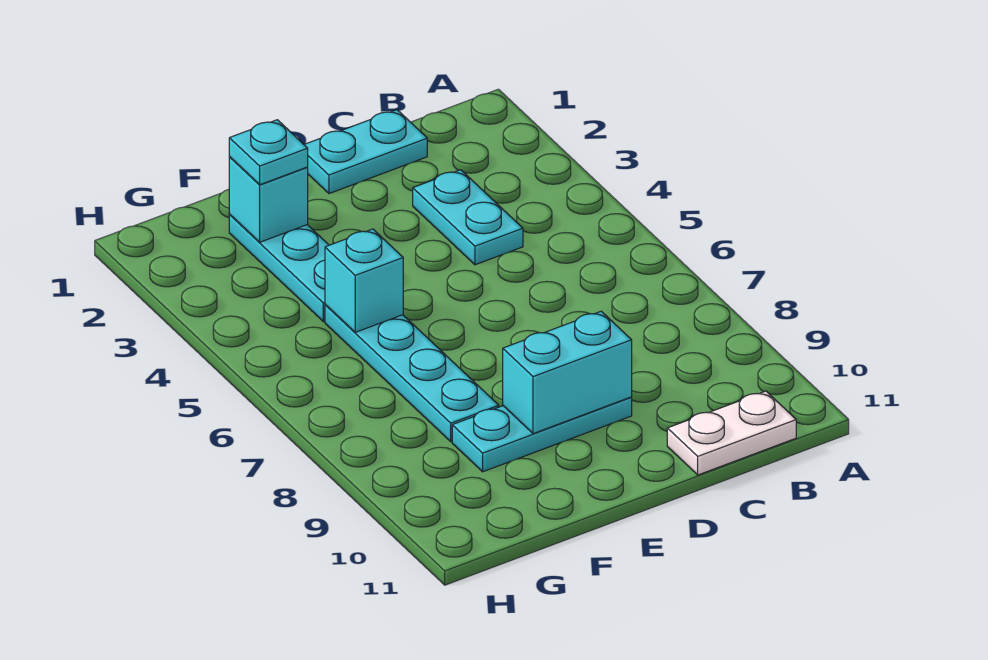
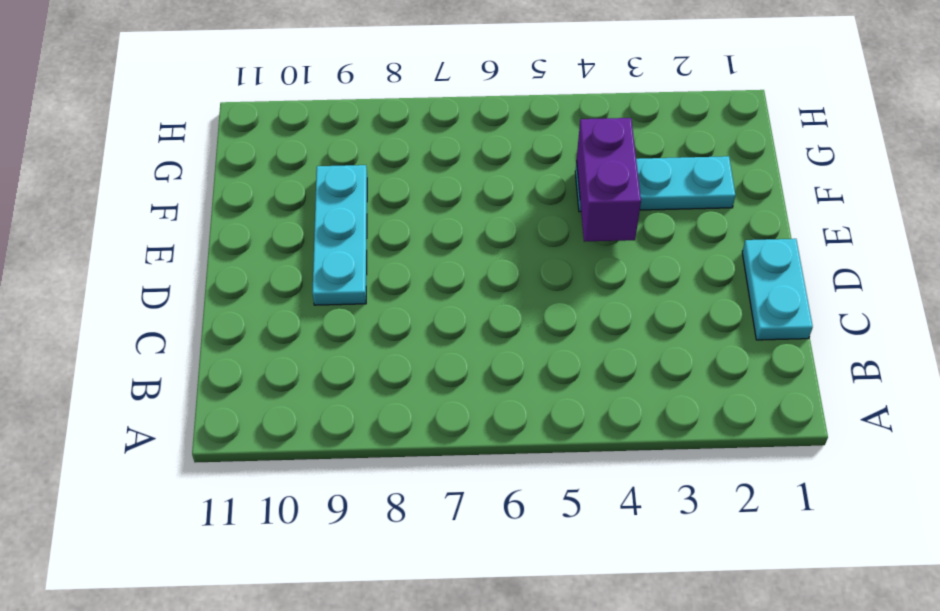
purple 1x2 brick [577,118,641,242] -> none
none -> white 1x2 plate [667,391,796,475]
none -> cyan 1x2 plate [413,170,523,265]

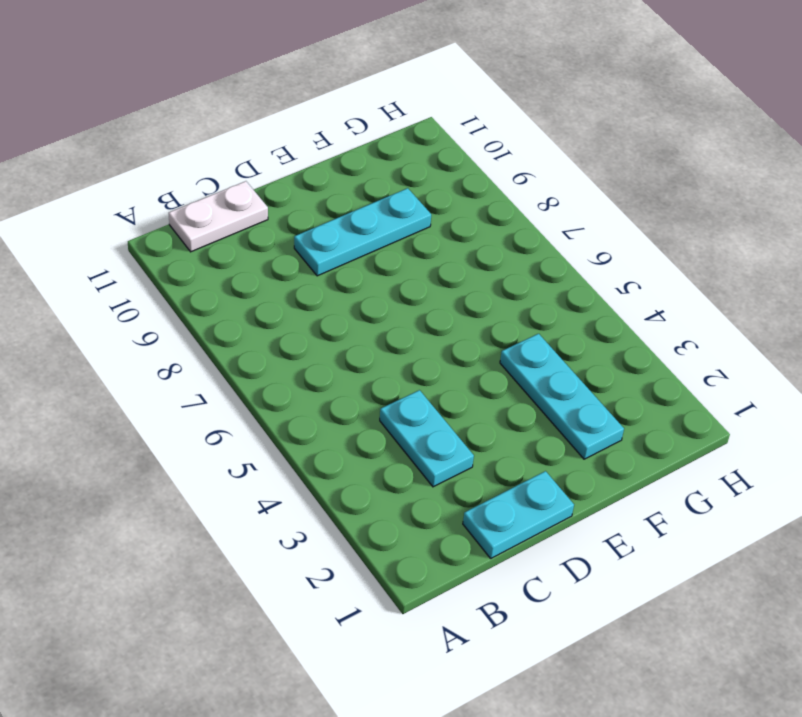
none -> cyan 1x4 plate [325,305,499,442]
none -> cyan 1x2 brick [503,311,632,434]

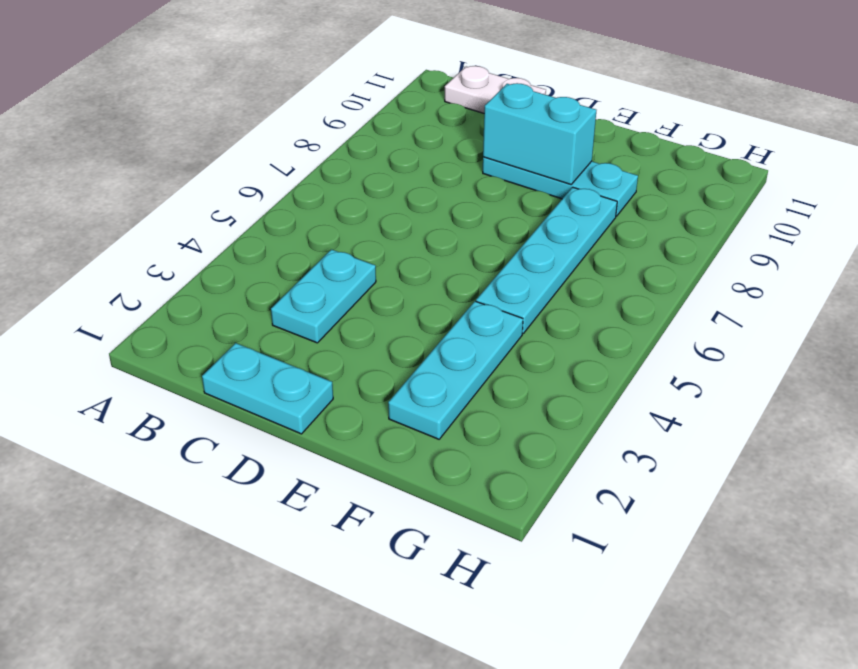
none -> cyan 1x1 brick [229,157,308,242]
none -> cyan 1x1 brick [325,229,403,332]

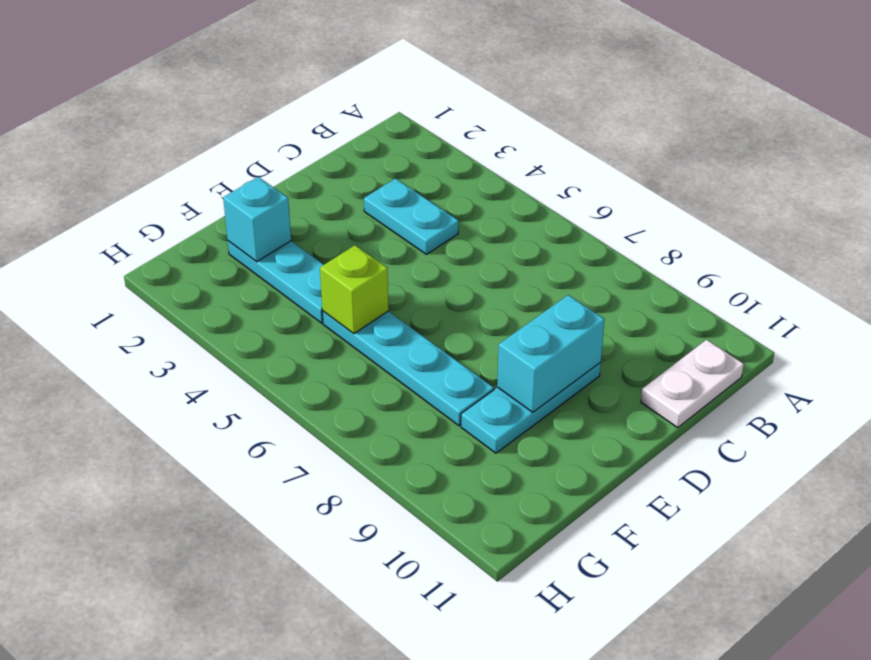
lime 1x1 brick [320,245,389,334] -> cyan 1x1 brick [325,229,403,332]
none -> cyan 1x2 plate [304,110,427,194]
none -> cyan 1x1 plate [229,120,308,185]

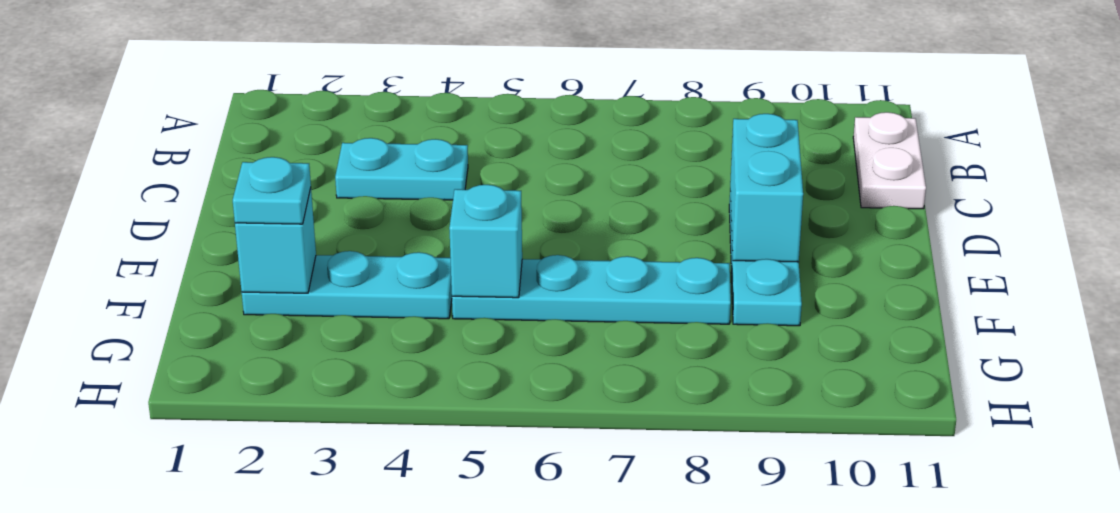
none -> cyan 1x2 plate [304,110,427,194]

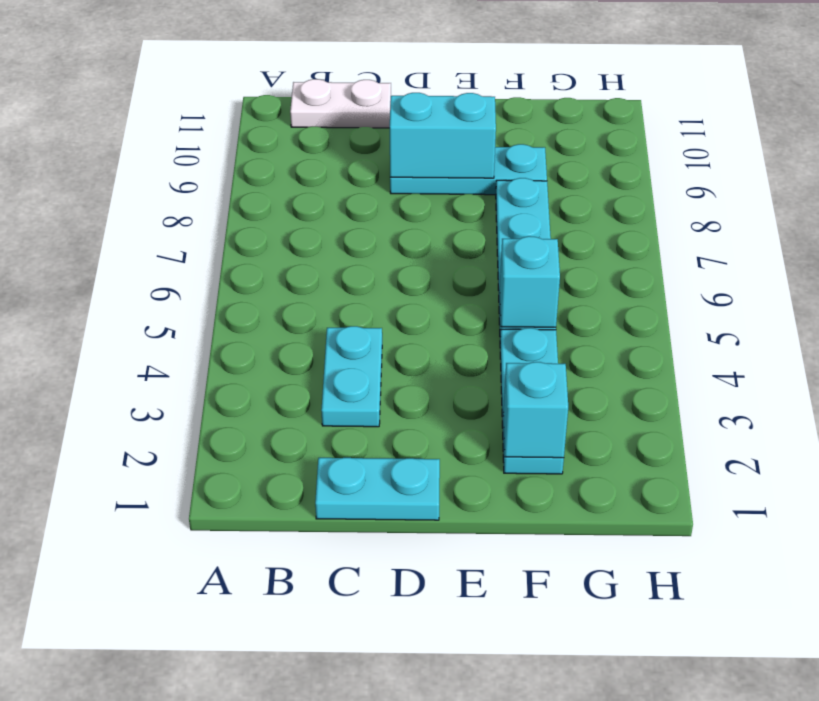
none -> cyan 1x1 plate [229,120,308,185]

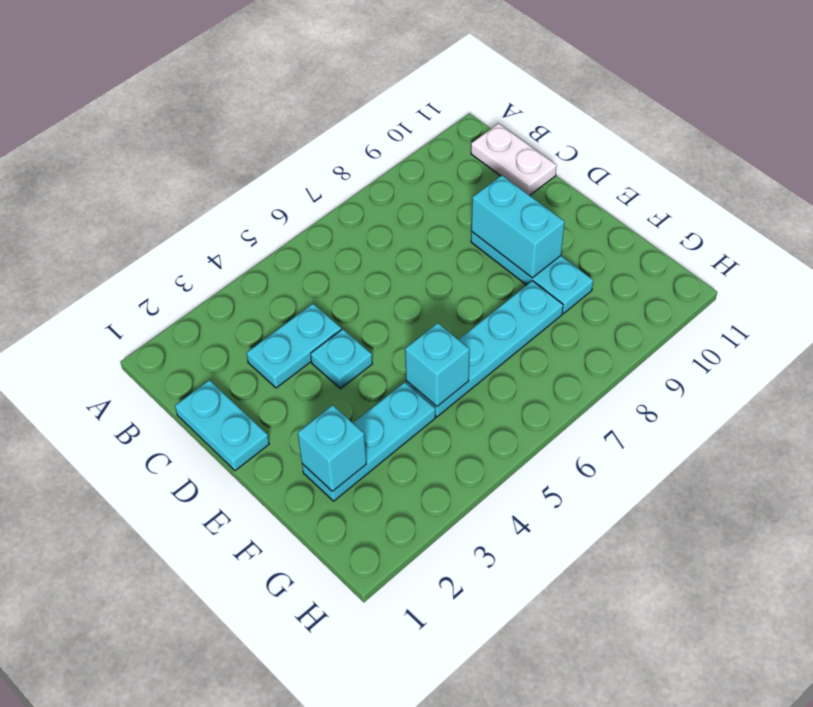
cyan 1x1 plate [311,329,372,389] -> cyan 1x1 plate moved to [229,120,308,185]

